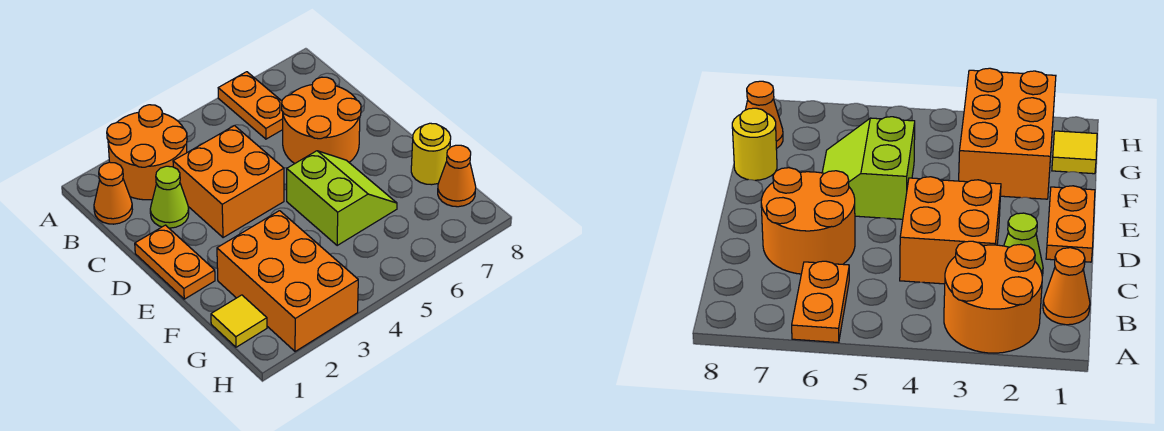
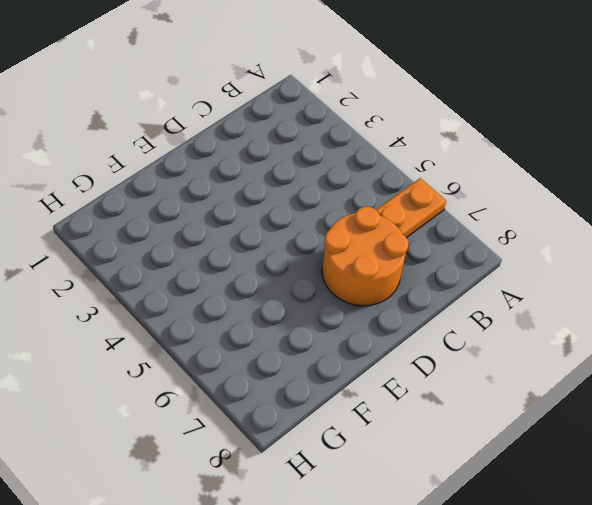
none -> orange 2x2 round brick [107,105,187,200]
none -> orange 1x1 cone [94,162,132,224]
none -> lime 1x1 cone [150,166,189,228]

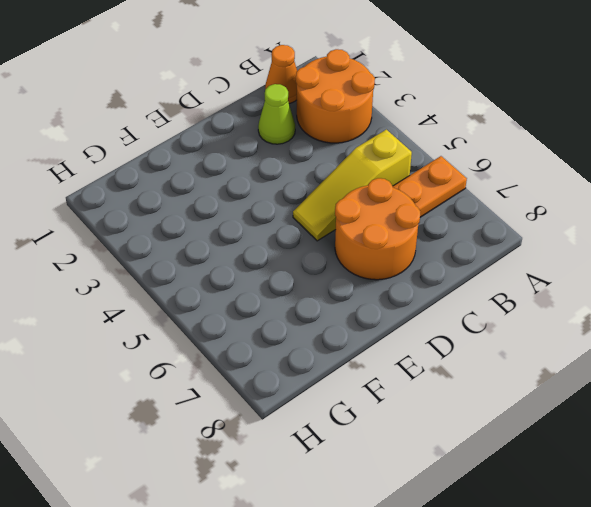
yellow 1x3 slope [293,130,412,241] -> none
none -> orange 2x2 brick [173,126,284,238]
none -> orange 1x2 plate [135,225,215,299]
none -> lime 2x2 slope [287,151,397,246]

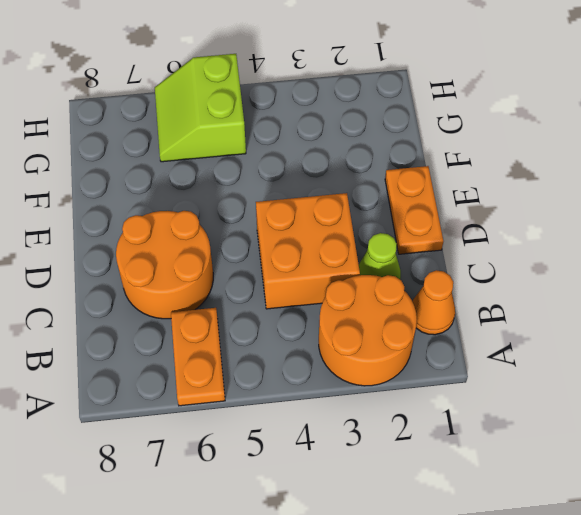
lime 2x2 slope [155,54,246,162] -> lime 2x2 slope moved to [287,151,397,246]
none -> orange 2x3 brick [217,211,358,352]
none -> yellow 1x1 round brick [411,123,451,185]
none -> yellow 1x1 tile [211,295,267,347]

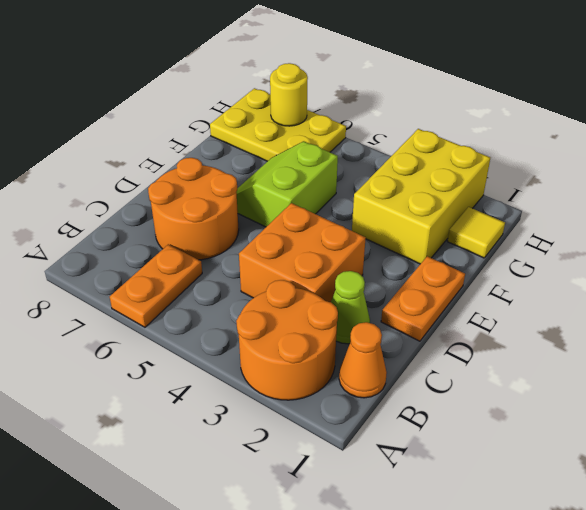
yellow 2x3 brick [352,129,490,264] -> orange 2x3 brick [217,211,358,352]
yellow 2x3 plate [210,88,346,161] -> orange 1x1 cone [438,145,476,207]
yellow 1x1 round brick [270,63,308,126] -> yellow 1x1 round brick moved to [411,123,451,185]

